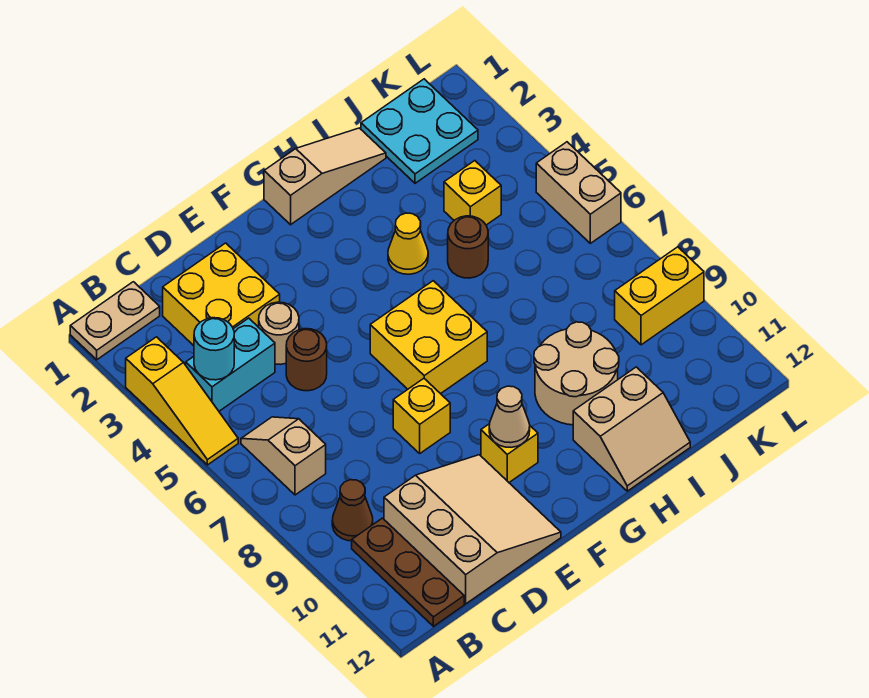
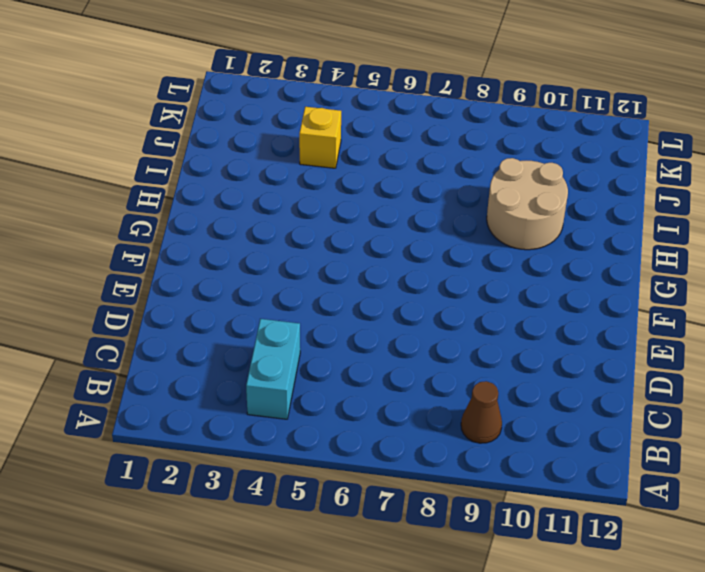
none -> tan 1x2 plate [70,282,160,360]
none -> yellow 1x3 slope [126,337,238,465]
none -> tan 1x2 slope [241,417,326,495]

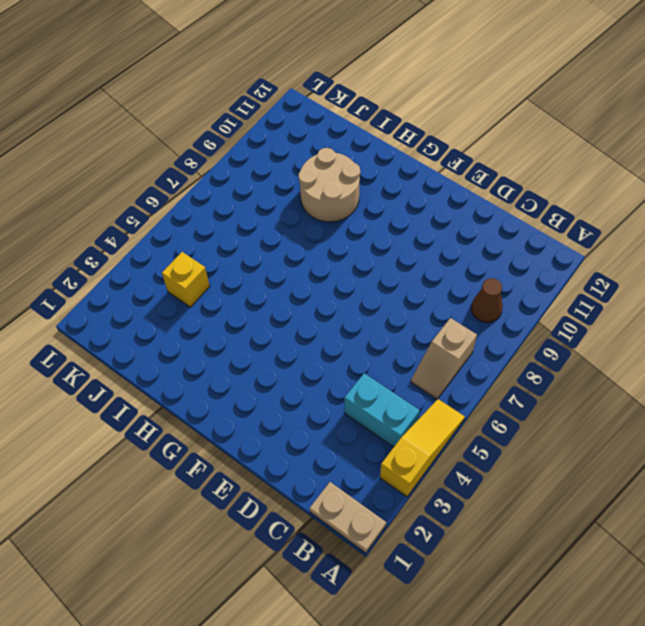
none -> brown 1x3 plate [352,518,464,626]
none -> yellow 2x2 brick [163,243,280,346]
none -> tan 3x3 slope [384,455,561,604]

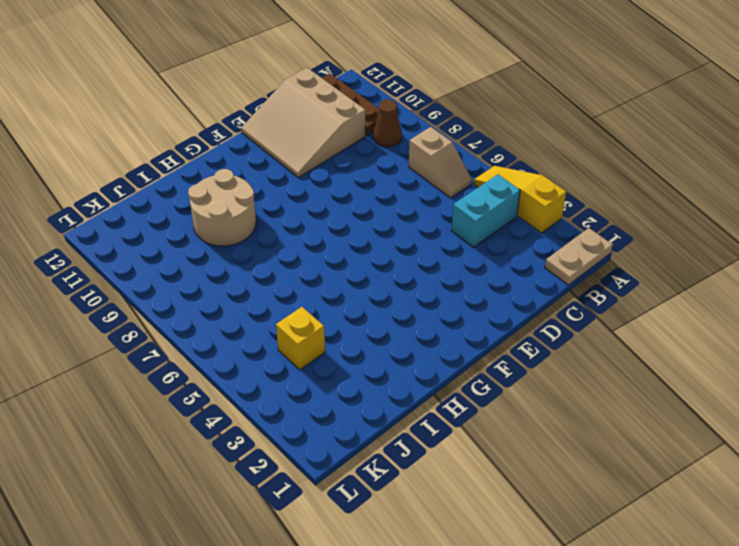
none -> yellow 2x2 brick [163,243,280,346]
none -> tan 1x1 round brick [259,302,299,364]
none -> brown 1x1 round brick [286,329,327,391]

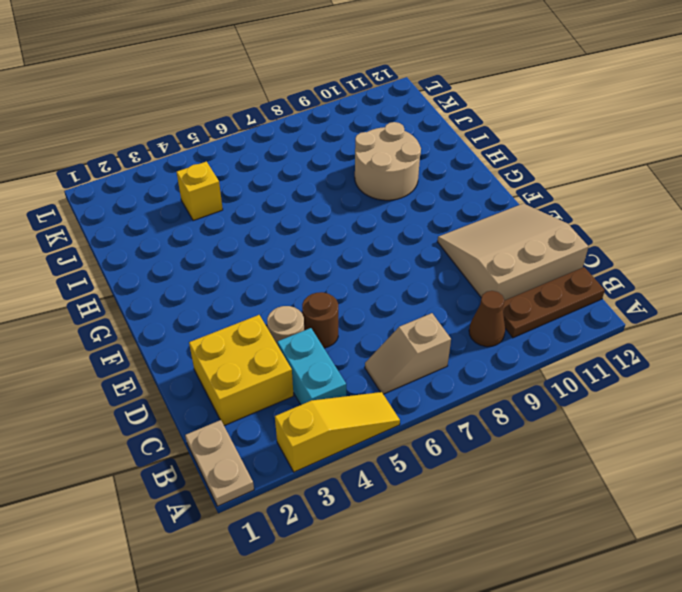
none -> yellow 1x1 brick [393,378,450,453]
none -> yellow 2x2 brick [370,281,487,394]
none -> yellow 1x1 brick [481,424,538,482]

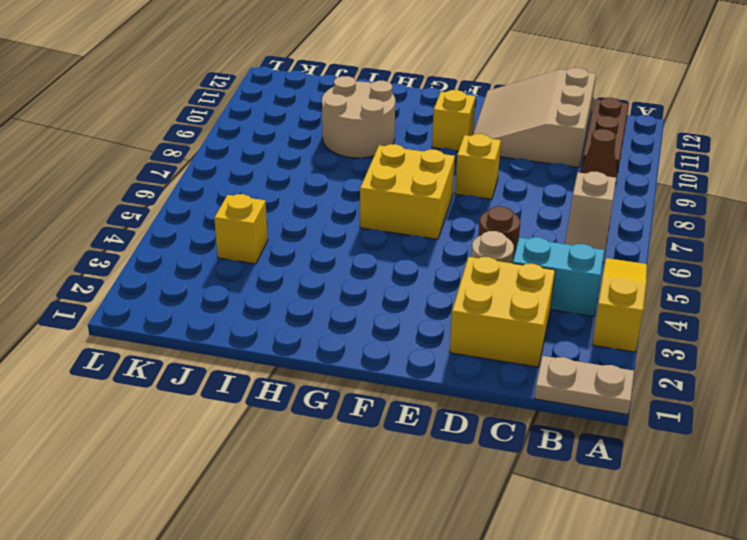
none -> tan 1x3 slope [264,128,386,225]
none -> yellow 1x1 cone [388,213,428,274]
none -> tan 2x2 slope [573,367,690,491]

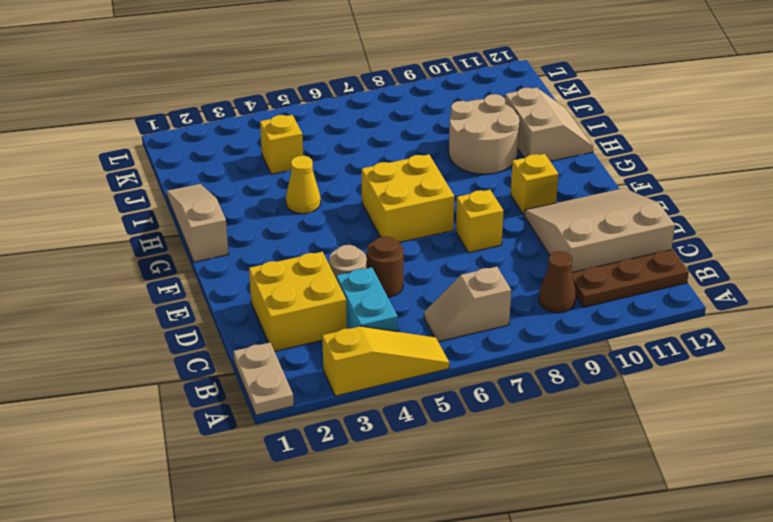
none -> brown 1x1 round brick [448,216,488,278]
none -> cyan 2x2 plate [361,79,478,183]
none -> yellow 1x2 brick [615,247,704,345]

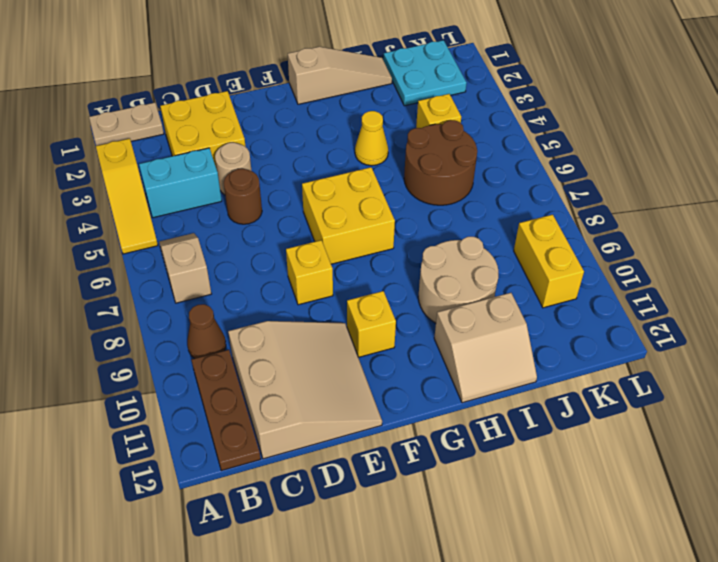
brown 2x2 round brick [404,120,477,205] -> brown 1x1 round brick [448,216,488,278]
yellow 1x2 brick [514,215,584,308] -> yellow 1x2 brick turned to [615,247,704,345]
none -> tan 1x2 brick [536,142,621,243]
none -> cyan 1x1 round brick [194,318,234,380]
none -> tan 1x1 cone [489,386,530,447]

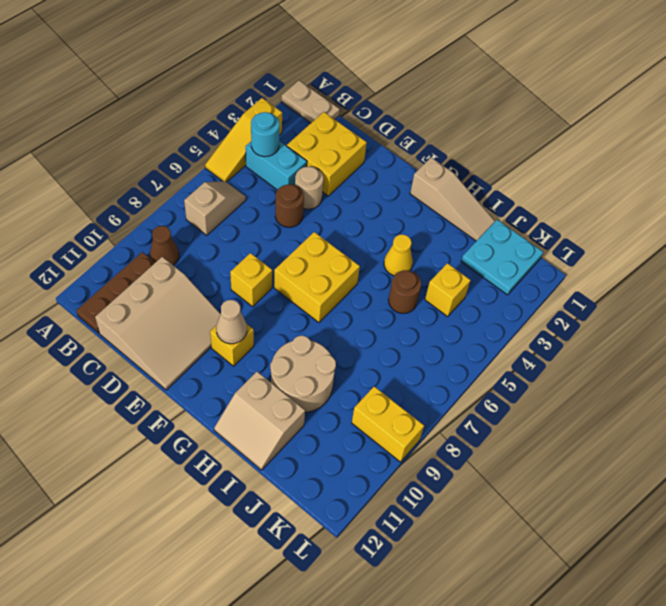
none -> tan 1x2 brick [536,142,621,243]

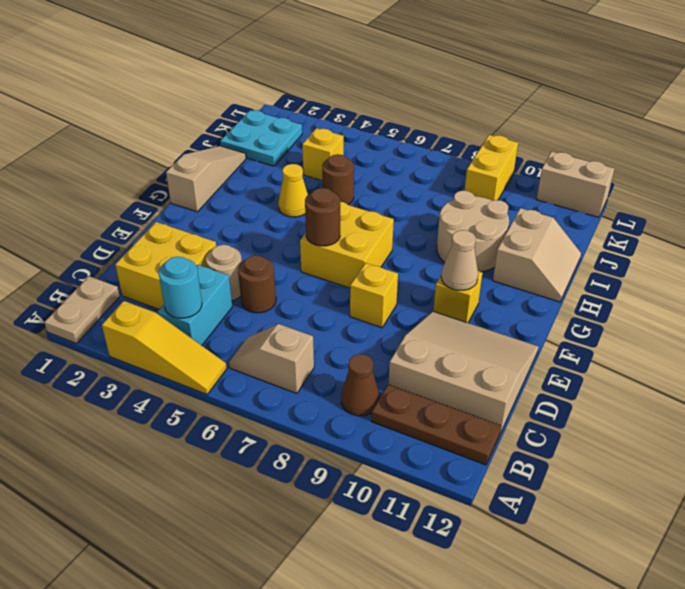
brown 1x1 round brick [305,188,340,246] -> none
tan 1x2 brick [536,152,614,217] -> tan 1x2 brick moved to [536,142,621,243]

